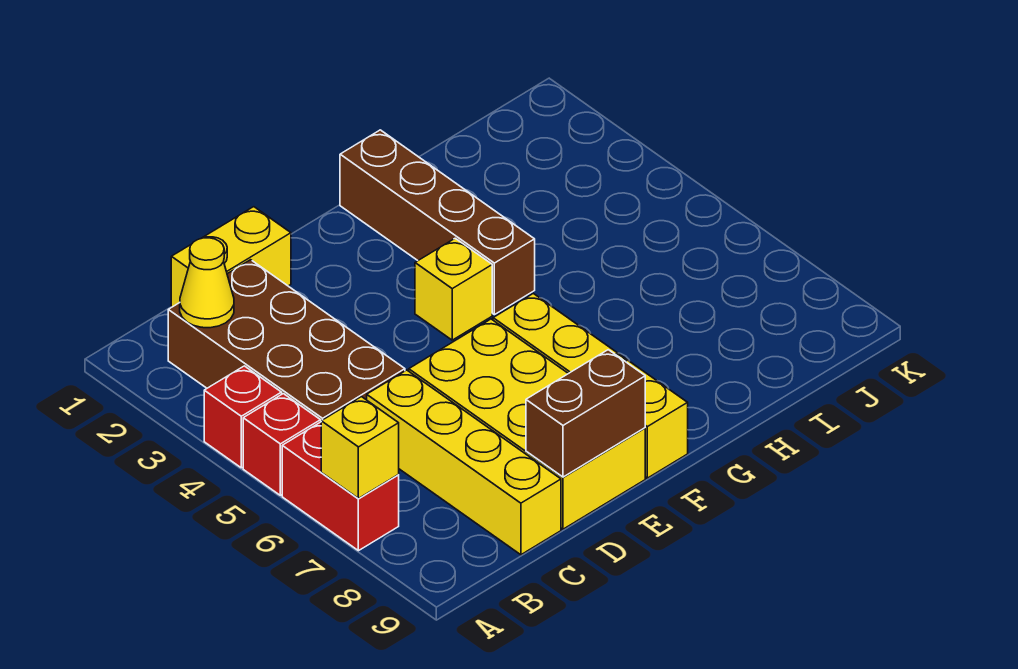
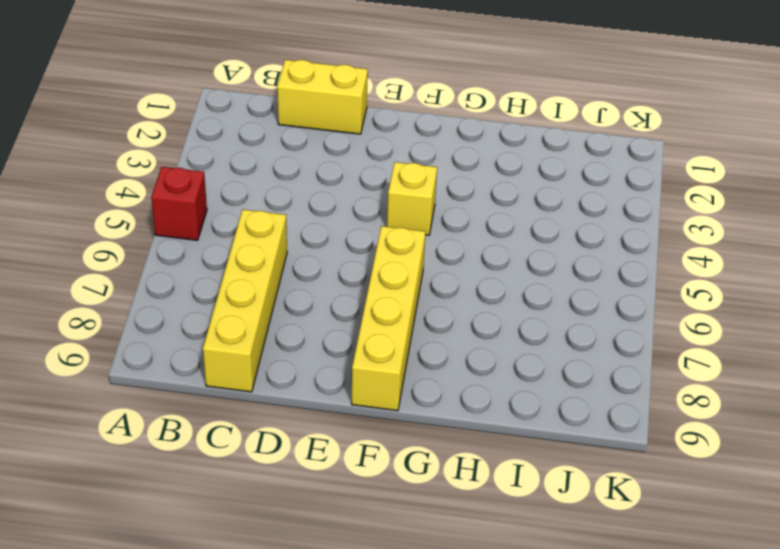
none -> red 1x1 brick [204,366,282,468]
none -> red 1x2 brick [282,422,399,551]
none -> brown 2x4 brick [168,260,405,421]

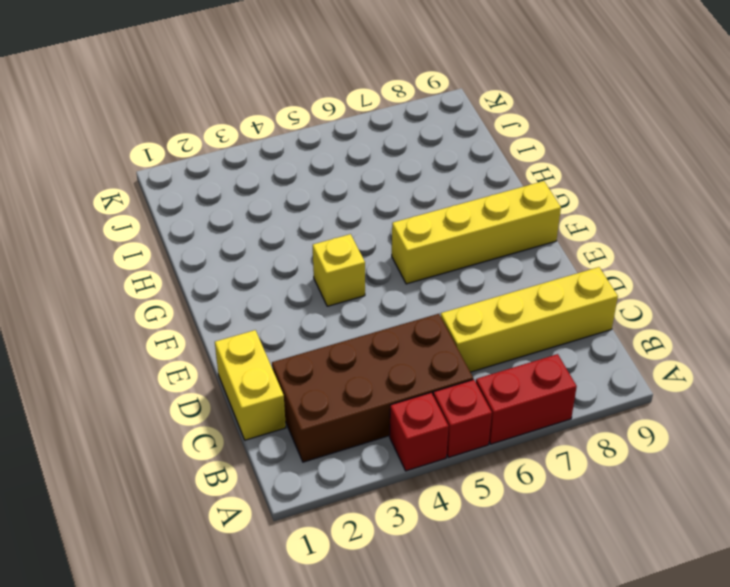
none -> yellow 2x4 brick [409,319,645,529]
none -> brown 1x4 brick [340,130,535,315]
none -> yellow 1x1 brick [321,397,399,498]

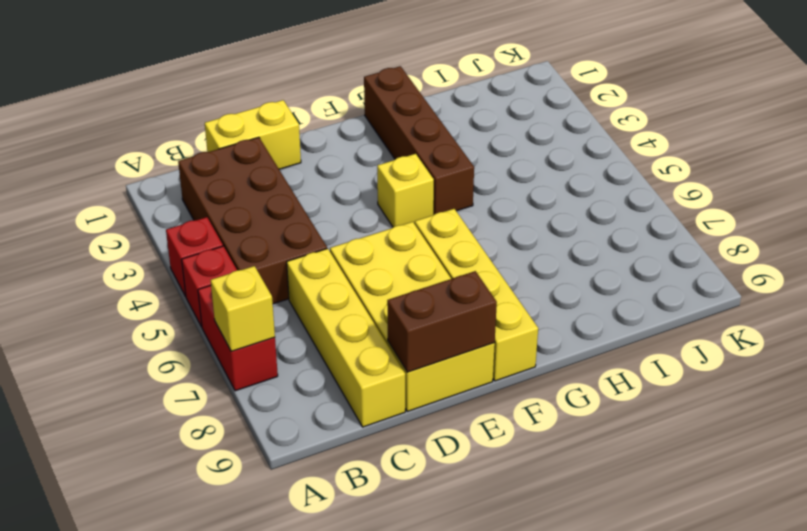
none -> yellow 1x1 cone [180,238,234,328]

